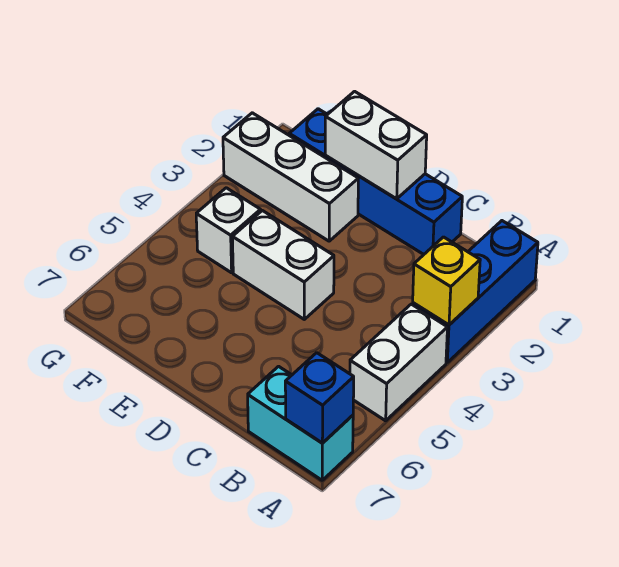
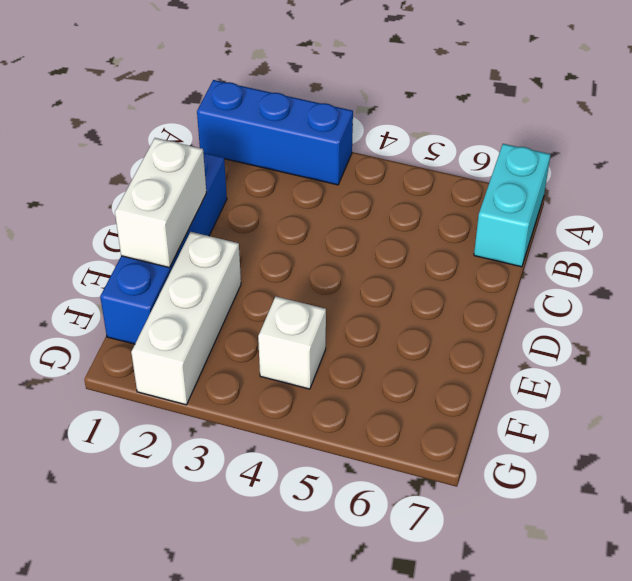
none -> white 1x2 brick [350,304,448,421]
none -> white 1x2 brick [232,211,334,319]

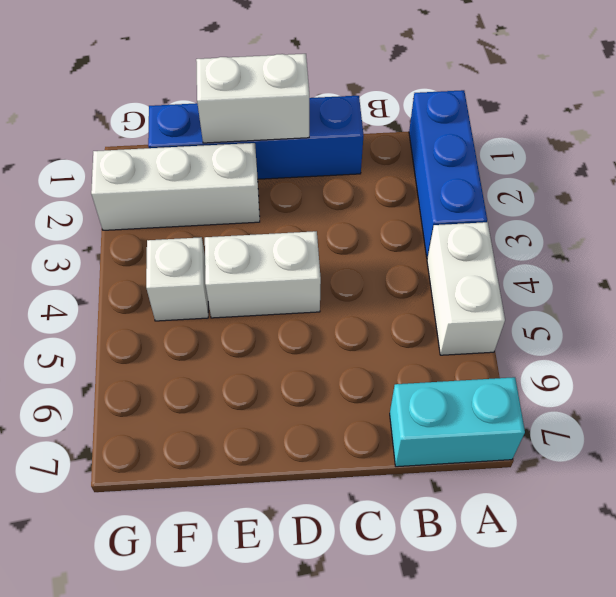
none -> yellow 1x1 brick [413,237,480,325]
none -> blue 1x1 brick [285,353,354,443]

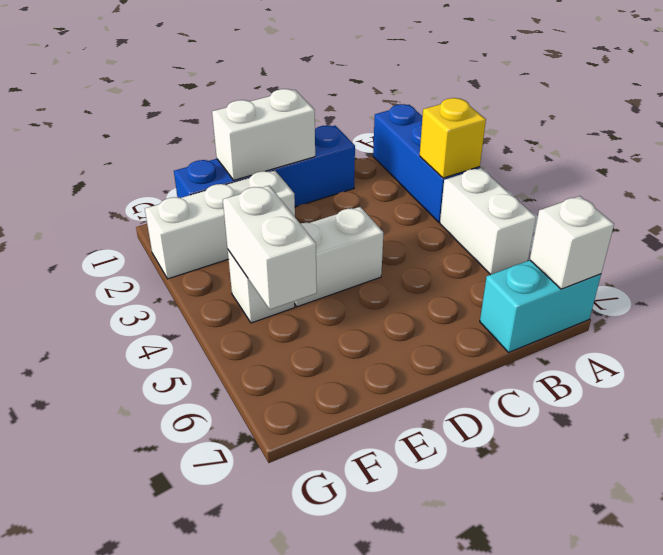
white 1x1 brick [530,196,614,289] -> blue 1x1 brick [285,353,354,443]
white 1x2 brick [223,186,317,309] -> none

